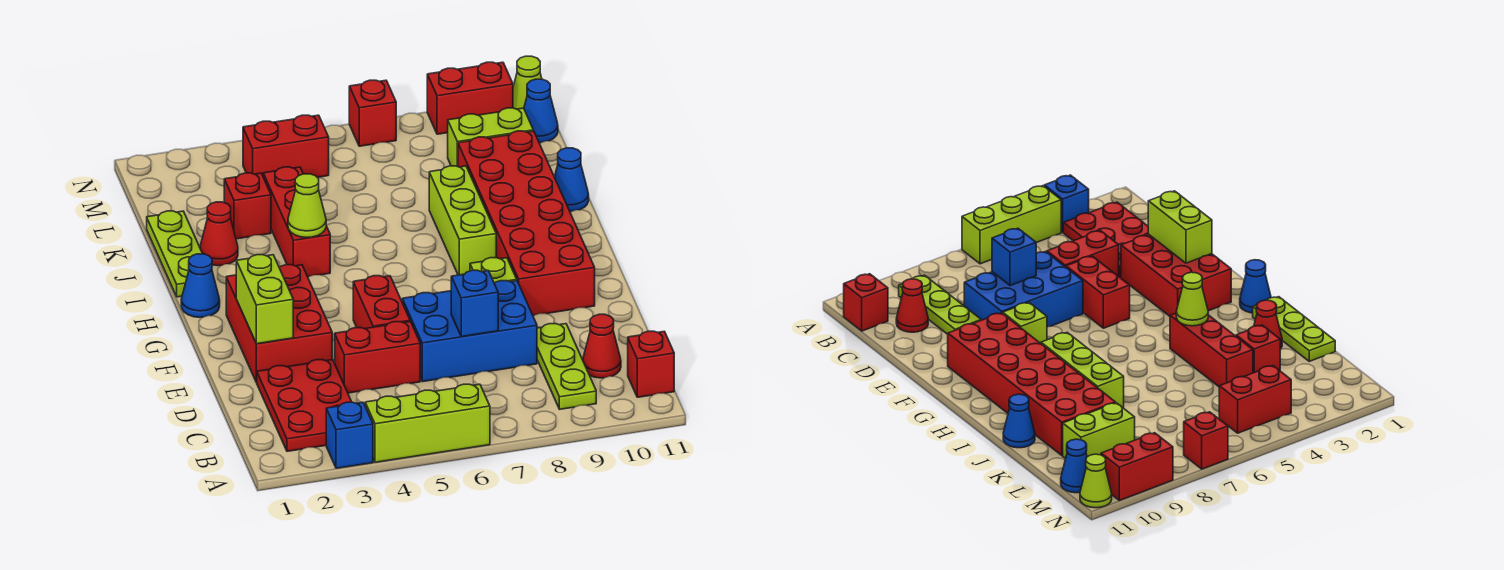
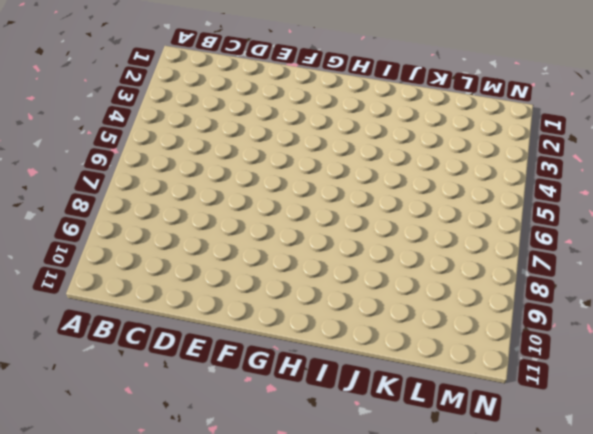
none -> blue 1x1 brick [326,402,373,468]
none -> lime 1x3 brick [365,384,490,462]
none -> red 2x3 plate [256,360,351,451]

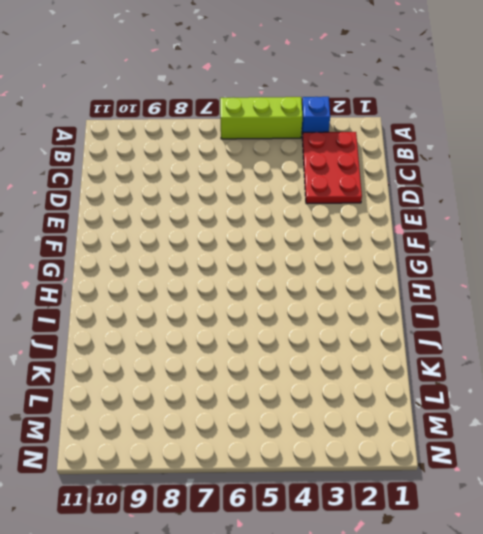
none -> lime 1x3 plate [537,324,596,409]
none -> red 1x1 brick [628,331,674,397]
none -> red 1x1 cone [583,314,621,378]

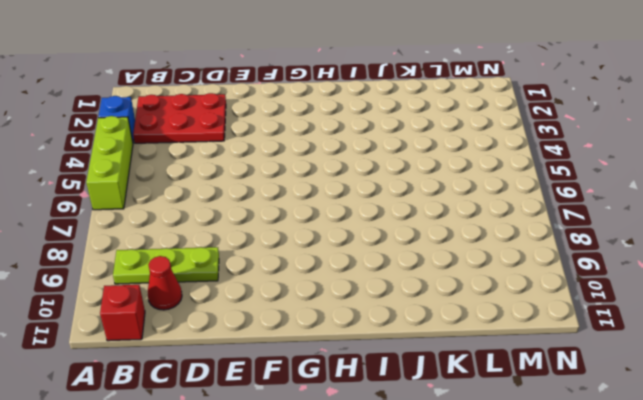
none -> red 1x2 brick [335,322,420,393]
none -> blue 2x3 brick [402,281,537,382]
none -> red 2x3 brick [226,265,332,382]

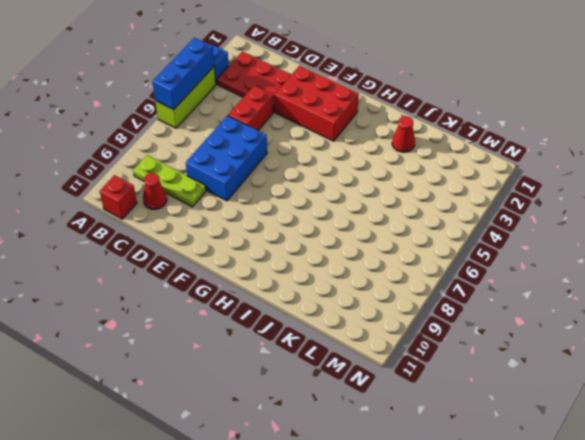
blue 1x3 brick [153,38,214,110] -> none
none -> red 1x2 brick [353,276,410,329]
none -> lime 1x1 brick [470,258,517,283]
none -> red 2x6 brick [458,131,595,316]

